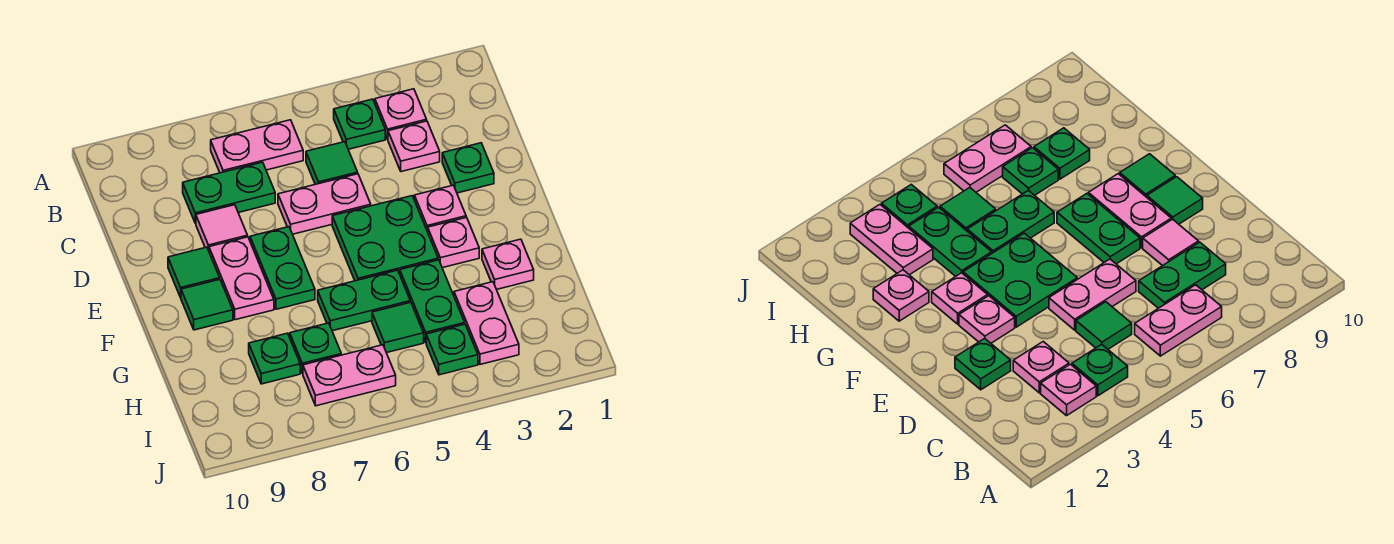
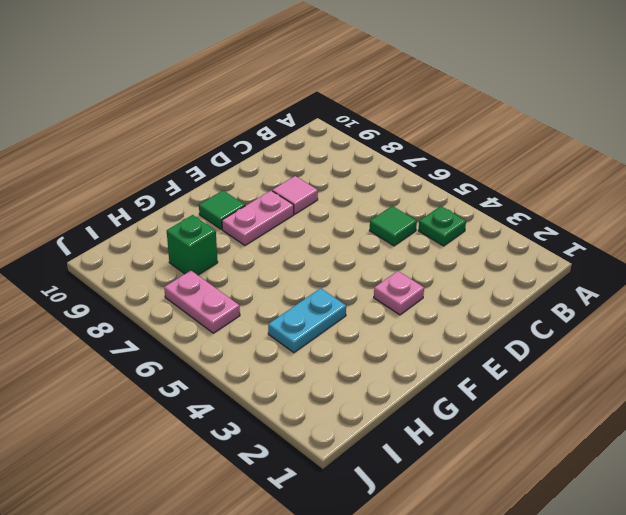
cyan 1x2 plate [268,288,346,353] -> green 1x2 plate [400,260,465,342]
green 1x1 brick [167,215,218,275] -> green 1x1 plate [249,333,300,384]
none -> pink 1x1 plate [375,89,427,139]
none -> pink 1x2 plate [211,120,303,173]
none -> pink 1x1 plate [388,121,440,172]

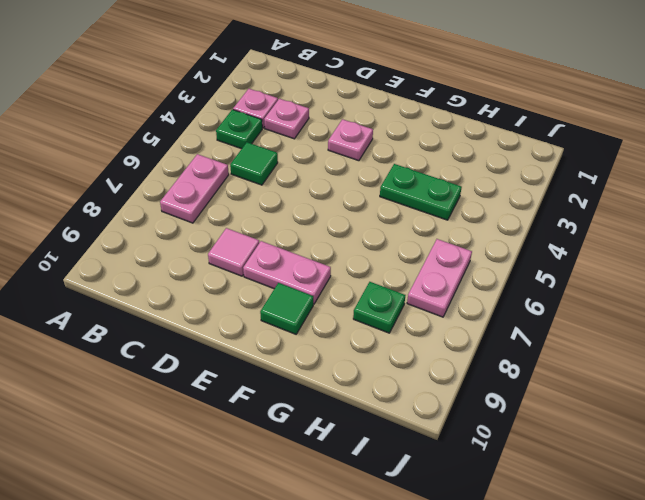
none -> green 1x2 plate [183,162,275,223]
none -> green 1x1 plate [442,143,494,193]
none -> pink 1x2 plate [278,174,371,234]

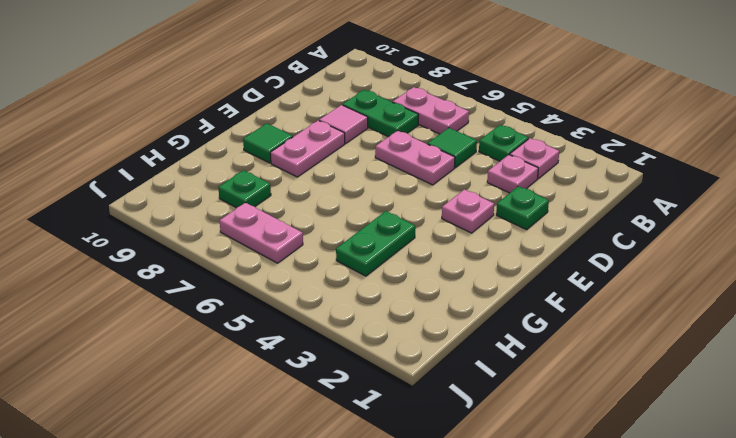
none -> green 2x2 plate [332,196,438,281]
none -> green 1x2 plate [250,227,315,309]
none -> green 1x1 tile [168,247,220,298]

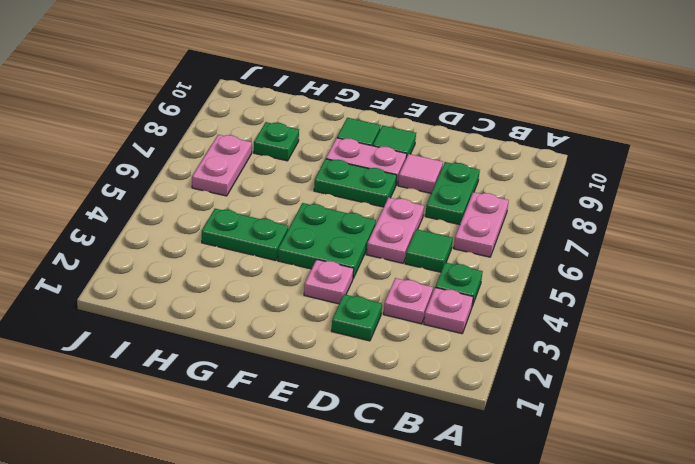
none -> pink 1x1 plate [428,217,479,268]
none -> pink 1x1 plate [482,239,534,289]
none -> green 1x2 plate [318,270,410,331]

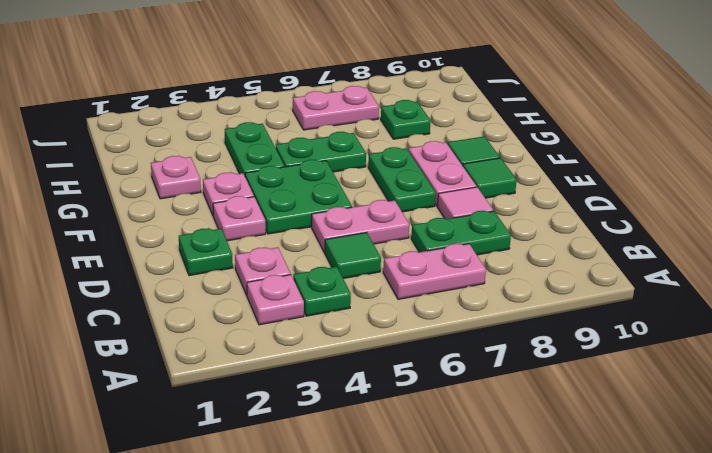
none -> pink 1x2 plate [454,282,519,364]
none -> green 1x1 tile [372,302,424,353]
none -> green 1x1 plate [290,323,341,374]

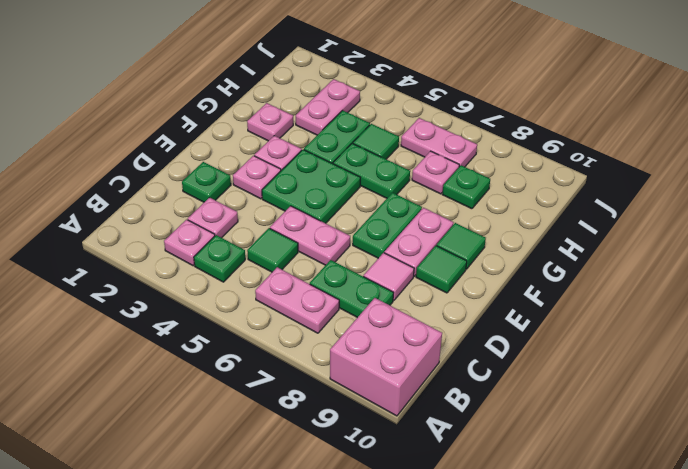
pink 2x2 brick [330,298,442,416] -> none
pink 1x1 plate [412,151,459,194] -> green 1x1 plate [290,323,341,374]
none -> green 1x1 plate [426,324,478,375]

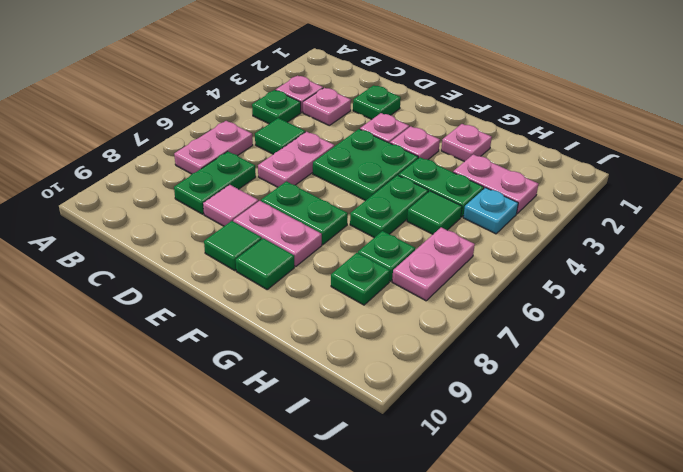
cyan 1x1 plate [463,188,518,234] -> green 1x1 plate [426,324,478,375]

